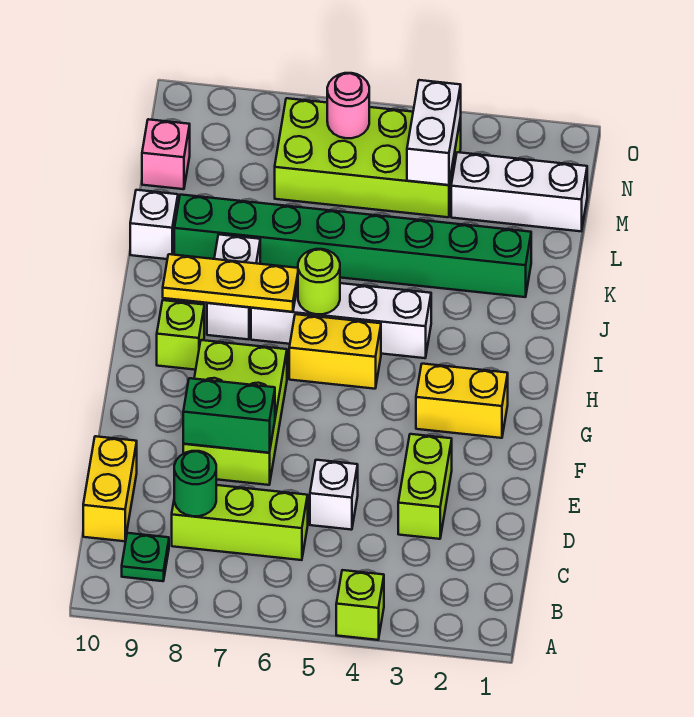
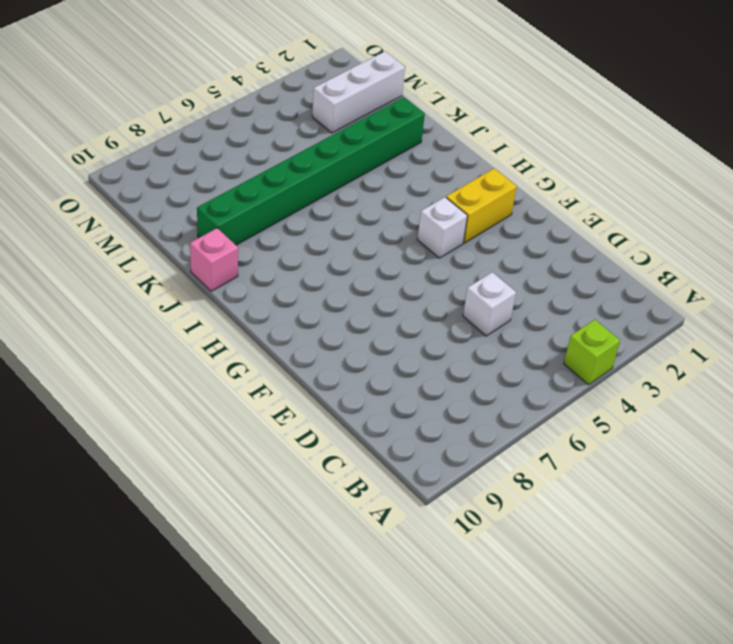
white 1x1 brick [417,197,468,258] -> white 1x1 brick moved to [130,190,178,259]
pink 1x1 brick [190,228,238,291] -> pink 1x1 brick moved to [142,119,190,189]
none -> green 1x1 plate [122,533,169,581]
none -> lime 1x3 brick [172,485,308,560]
none -> yellow 1x2 brick [83,436,137,541]

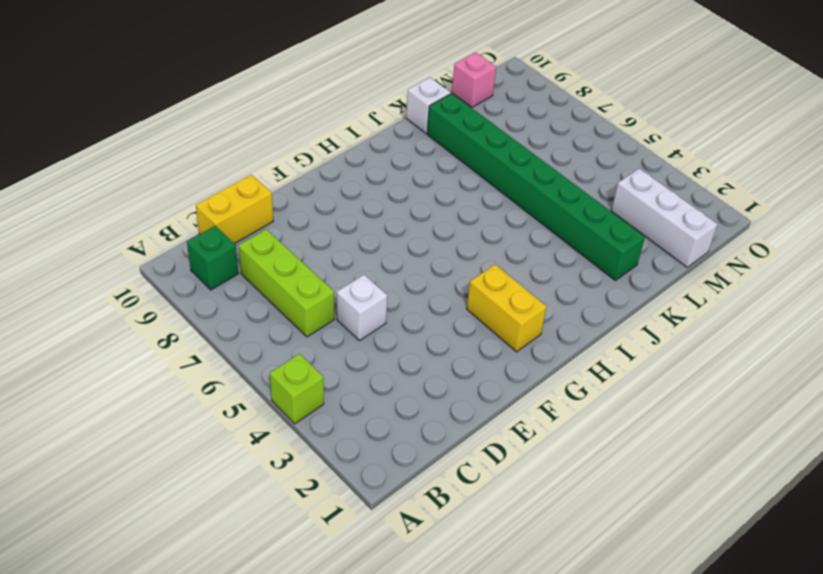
green 1x1 brick [187,226,239,290] -> green 1x1 plate [122,533,169,581]
none -> lime 1x2 brick [398,434,452,539]
none -> lime 2x3 brick [183,340,287,485]
none -> yellow 1x2 brick [289,314,381,389]

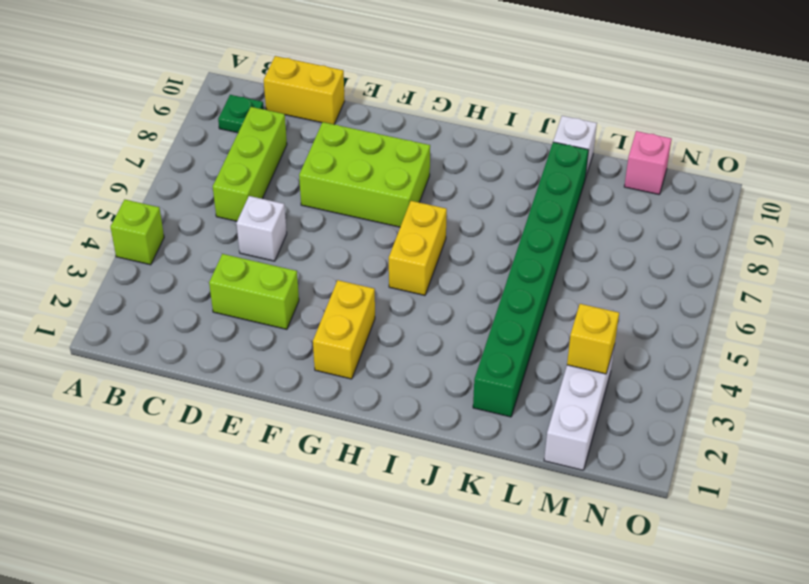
yellow 1x1 brick [567,304,619,374] -> none
none -> lime 1x1 brick [157,300,204,370]
none -> white 1x4 brick [251,283,431,358]
none -> white 1x2 brick [207,235,260,339]

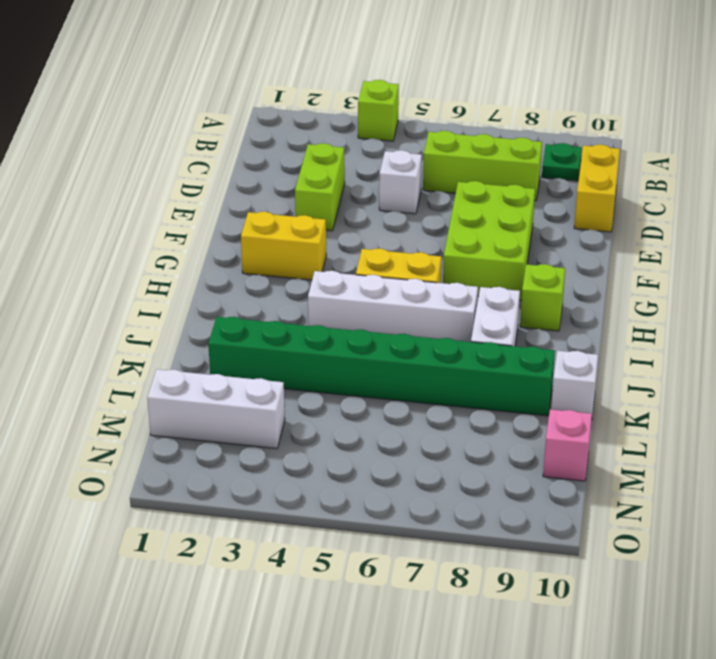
none -> lime 2x4 brick [275,98,461,217]
none -> green 1x1 round brick [174,451,216,516]
none -> green 1x2 brick [183,378,275,453]

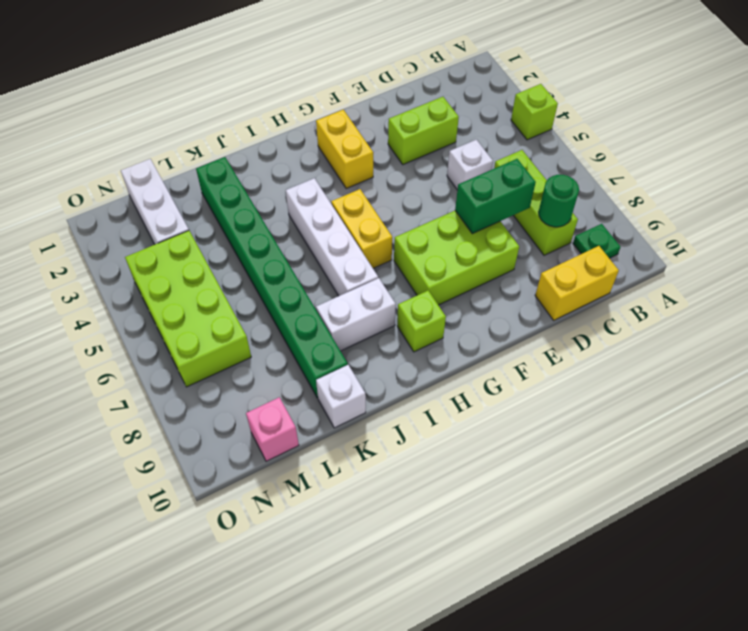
green 1x2 brick [455,159,536,234] -> green 1x2 brick turned to [183,378,275,453]
none -> lime 1x1 round brick [298,249,340,314]
none -> yellow 1x3 plate [163,254,298,312]
none -> white 1x2 brick [407,80,461,185]

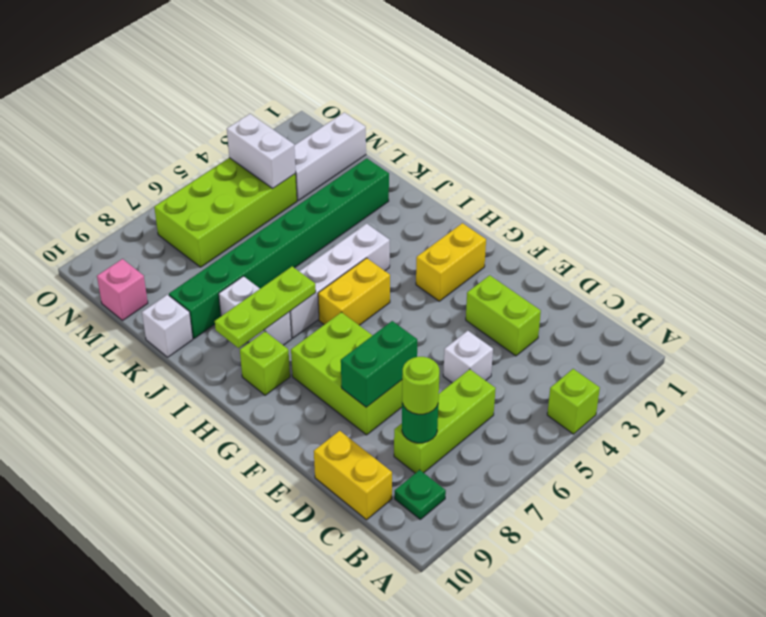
lime 1x1 round brick [402,357,440,414] -> lime 1x1 round brick moved to [298,249,340,314]
lime 1x3 plate [215,266,316,348] -> yellow 1x3 plate [163,254,298,312]
none -> pink 1x1 round brick [327,73,369,138]

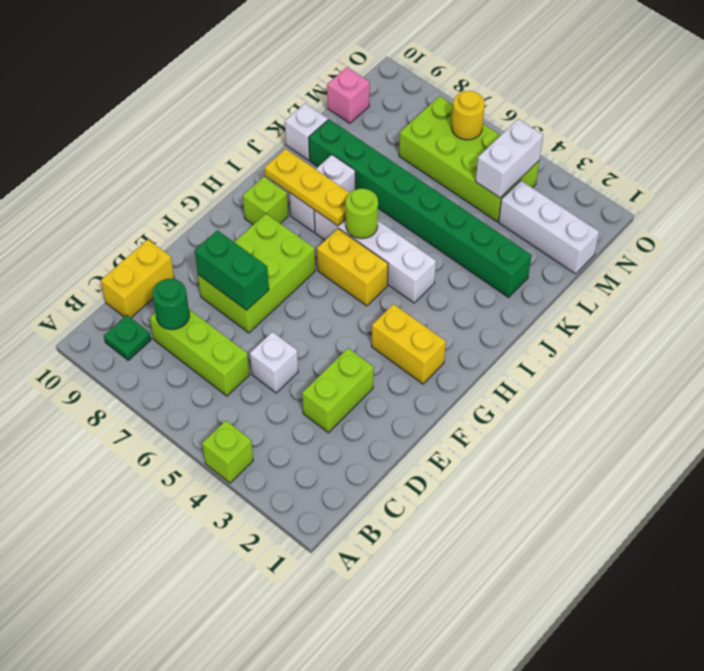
yellow 1x1 round brick [452,91,485,140] -> pink 1x1 round brick [327,73,369,138]

